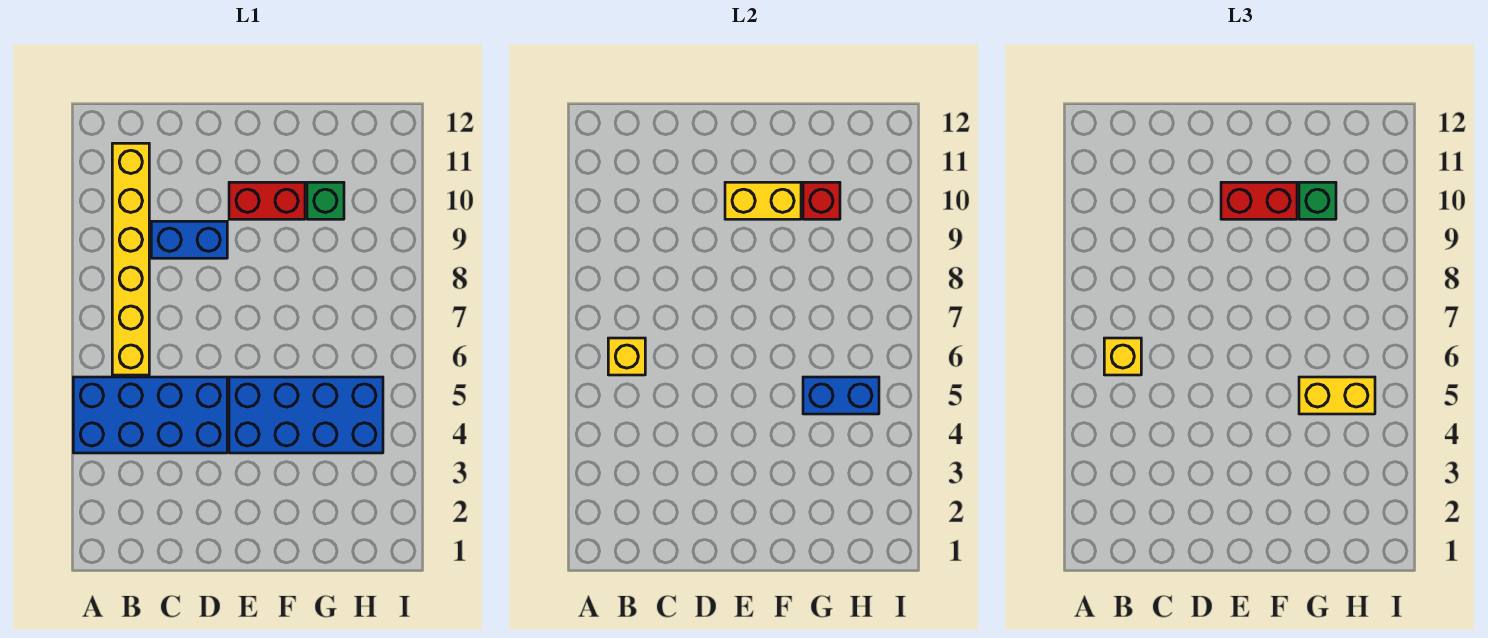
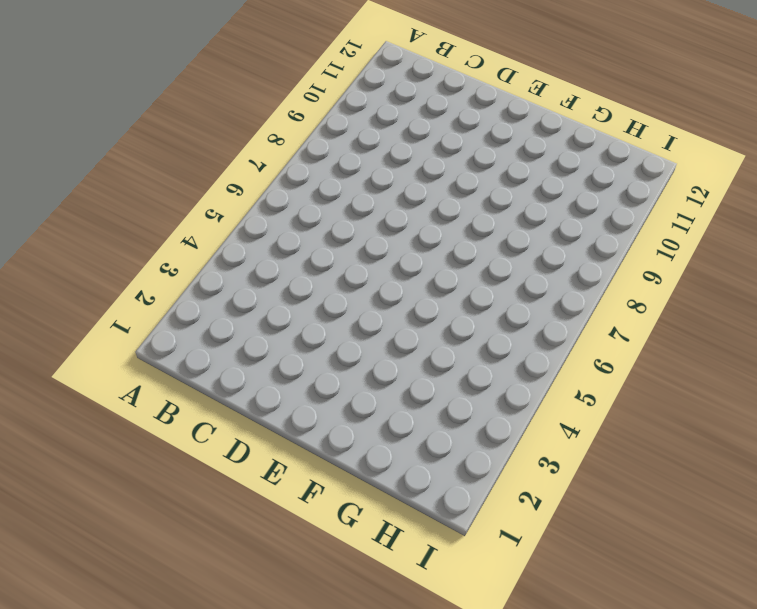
none -> blue 2x4 brick [73,377,227,453]
none -> yellow 1x6 brick [112,143,149,375]
none -> blue 1x2 brick [151,221,227,258]

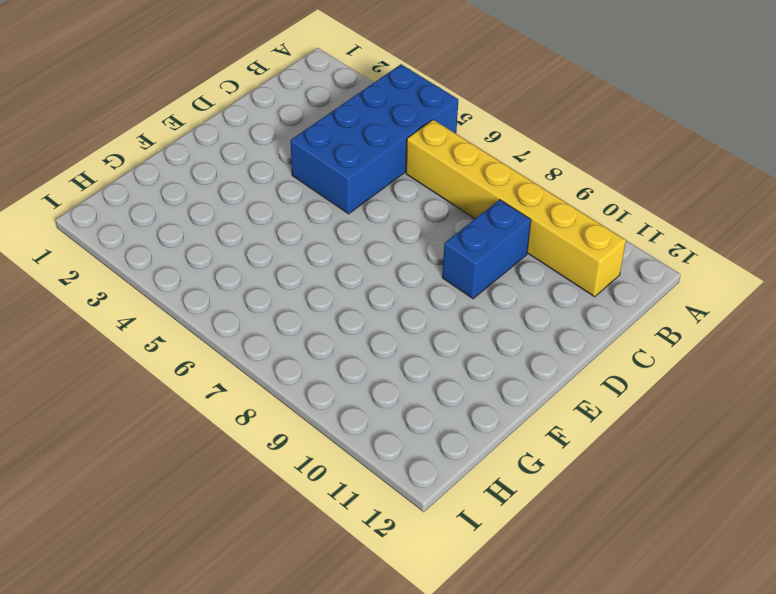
none -> blue 2x4 brick [229,377,383,453]
none -> red 1x2 brick [229,182,305,219]
none -> green 1x1 brick [307,182,344,219]

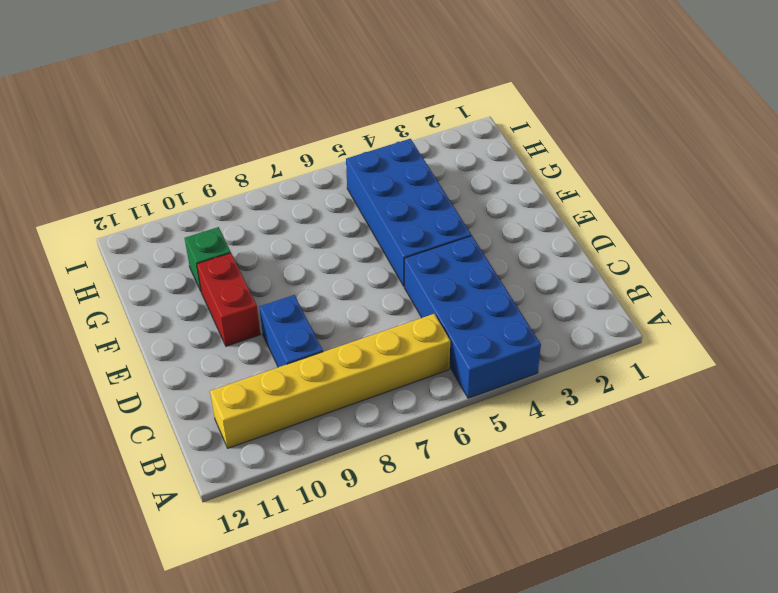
none -> yellow 1x1 brick [608,338,645,375]
none -> yellow 1x2 brick [725,182,801,219]
none -> blue 1x2 brick [803,377,879,414]

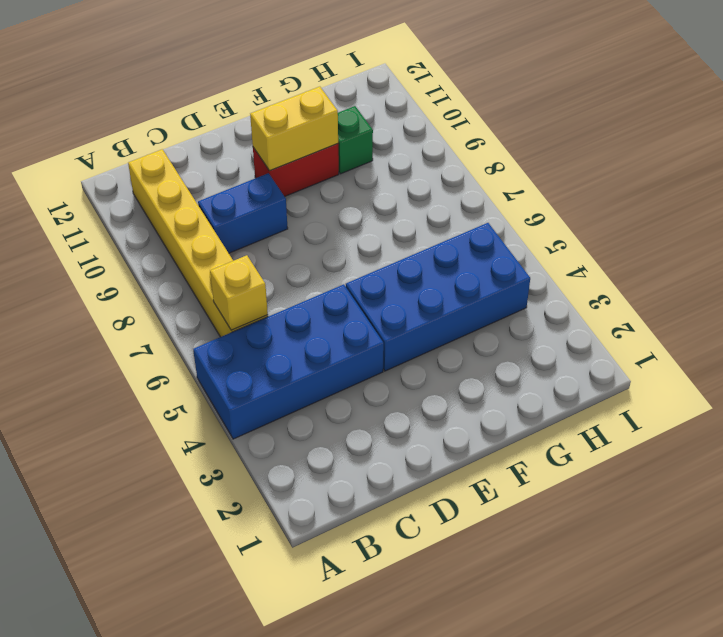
none -> blue 1x2 brick [803,377,879,414]
none -> red 1x1 brick [803,182,840,219]
none -> yellow 1x1 brick [1104,338,1141,375]

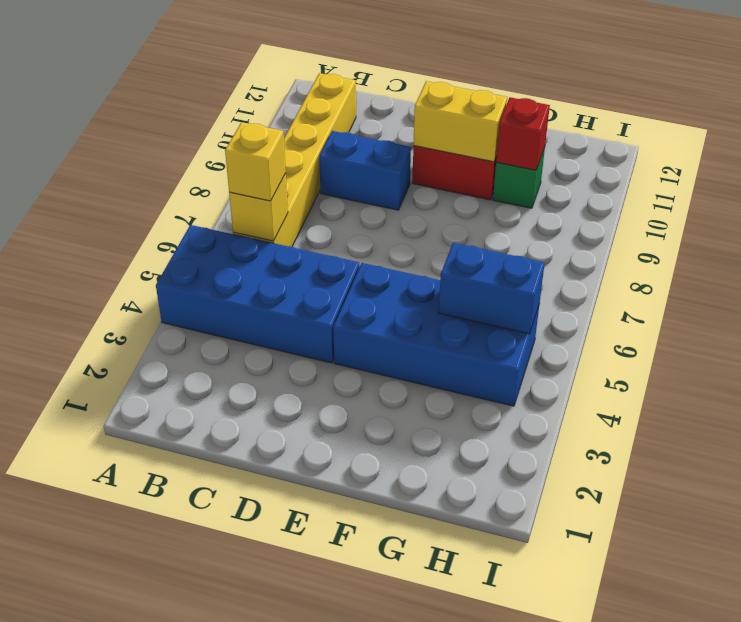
none -> red 1x2 brick [1221,182,1297,219]
none -> yellow 1x2 brick [1299,377,1375,414]
none -> green 1x1 brick [1299,182,1336,219]

